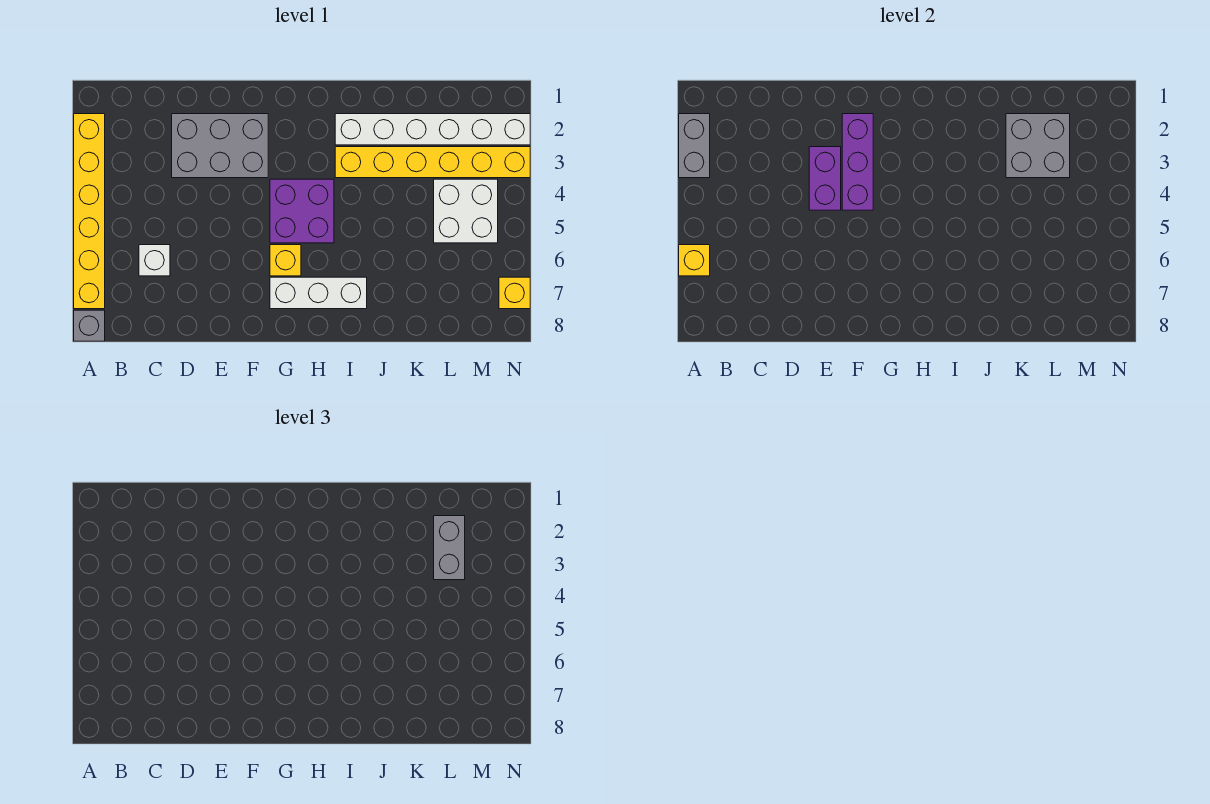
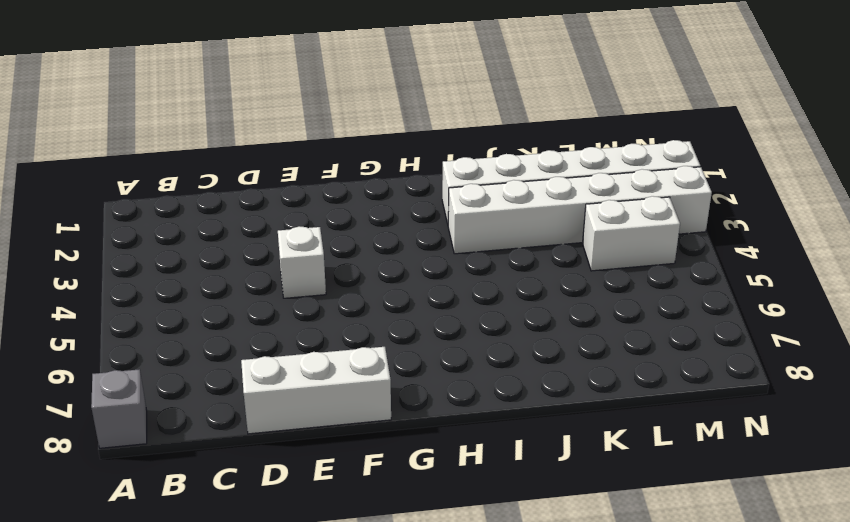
white 1x3 brick [241,347,391,434] -> white 1x3 brick moved to [270,277,367,309]
white 1x1 brick [278,226,326,298] -> white 1x1 brick moved to [139,245,170,276]
white 1x6 brick [448,166,712,254] -> yellow 1x6 brick [335,147,530,178]
white 1x2 brick [583,196,680,271] -> white 2x2 brick [434,179,498,243]
none -> yellow 1x6 brick [74,114,105,309]
none -> grey 2x3 brick [172,114,268,178]
none -> purple 2x2 brick [270,179,334,243]

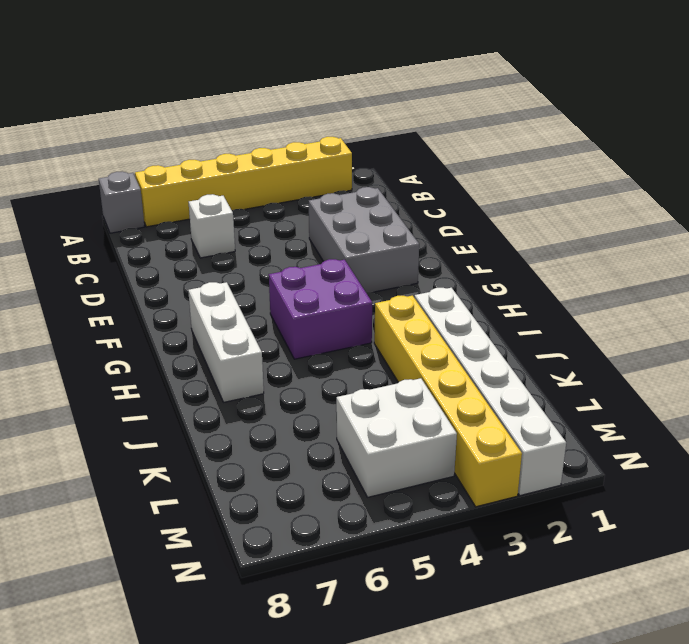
none -> yellow 1x1 brick [270,245,301,276]
none -> yellow 1x1 brick [499,277,530,309]
none -> grey 1x2 brick [679,114,710,178]

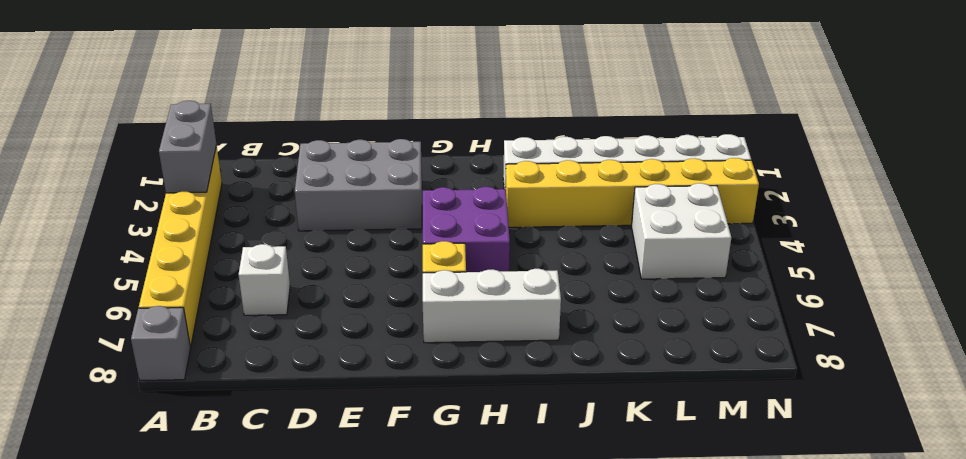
none -> yellow 1x1 brick [499,277,530,309]
none -> yellow 1x1 brick [679,245,710,276]
none -> purple 1x2 brick [809,147,841,210]

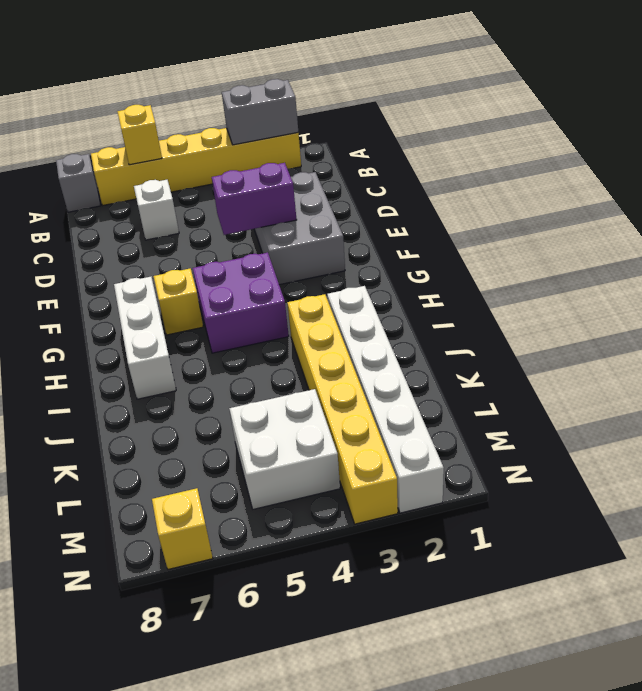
none -> purple 1x3 brick [842,114,873,210]
none -> grey 2x2 brick [1006,114,1070,178]
none -> grey 1x2 brick [434,516,465,580]

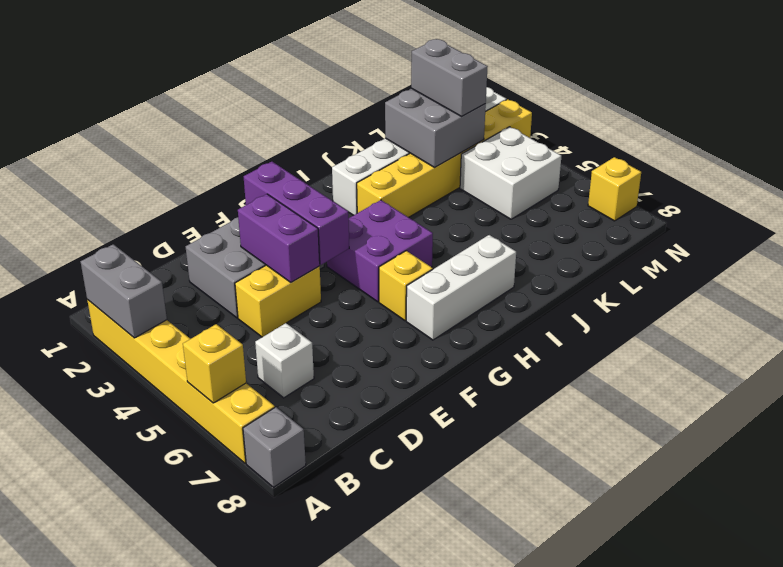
yellow 1x2 brick [235,265,321,337] -> none

